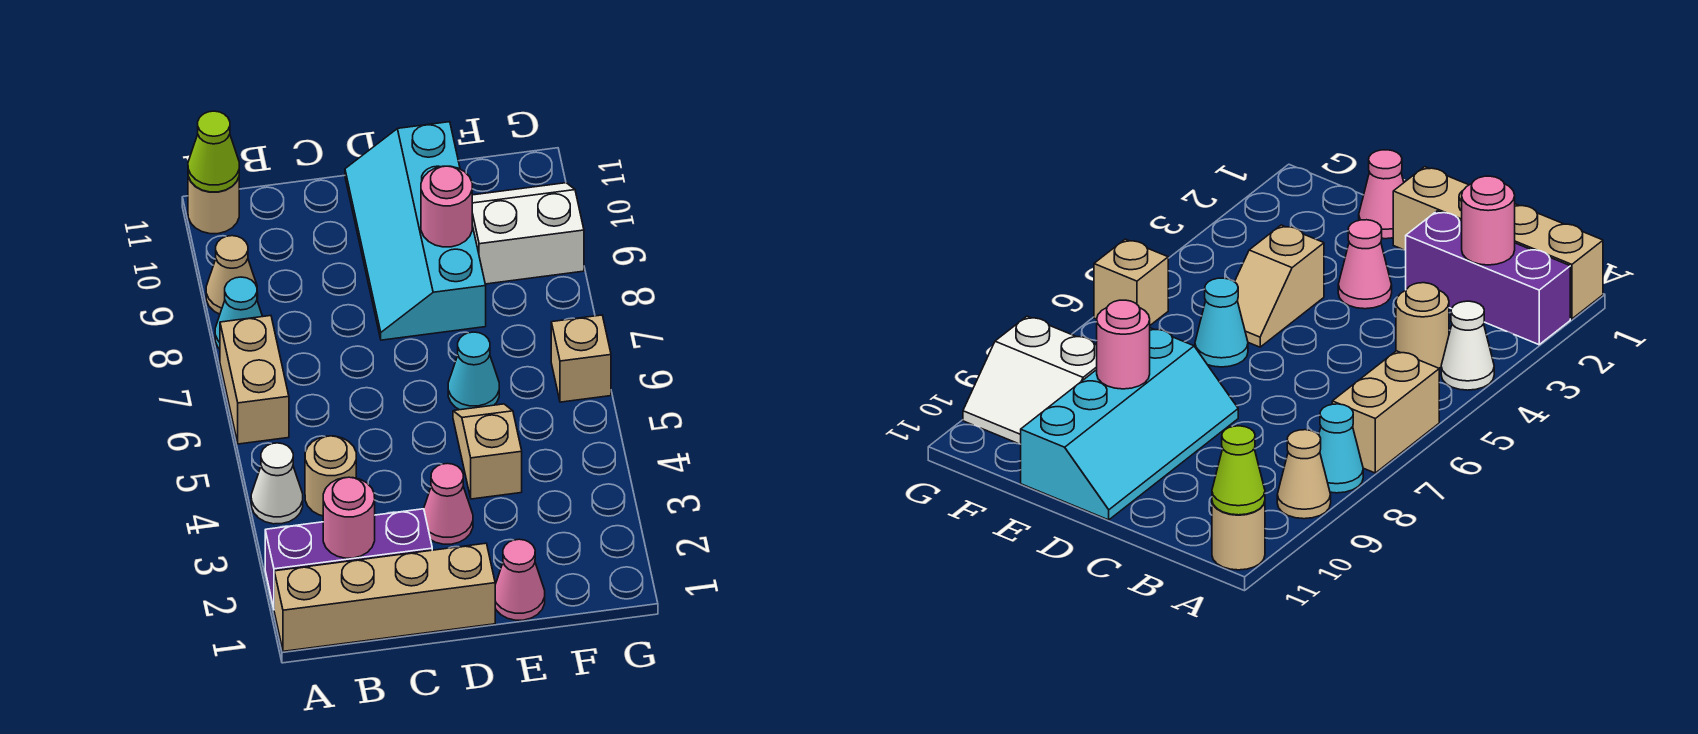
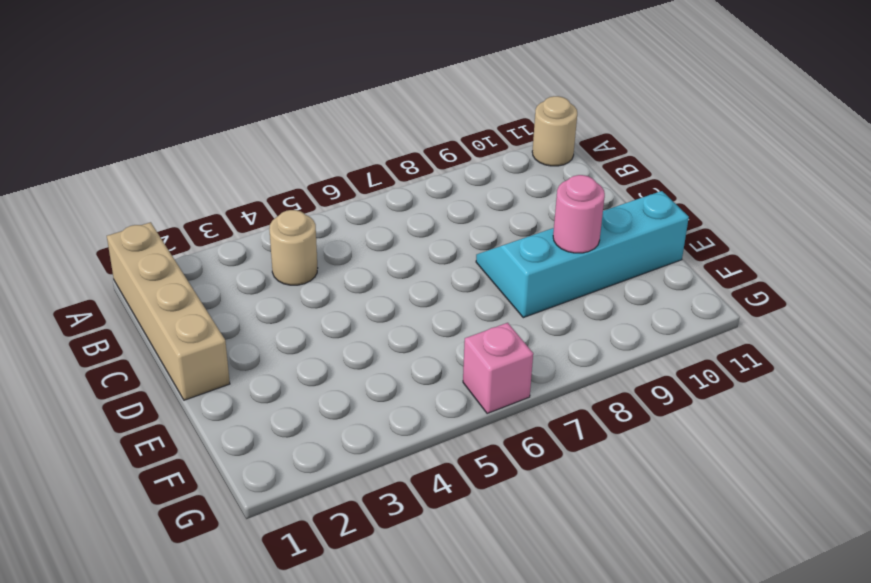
pink 1x1 brick [463,323,533,414] -> tan 1x1 brick [551,315,611,402]
none -> purple 1x3 brick [265,509,432,608]
none -> white 1x1 cone [251,443,303,524]
none -> tan 1x2 brick [220,316,289,444]

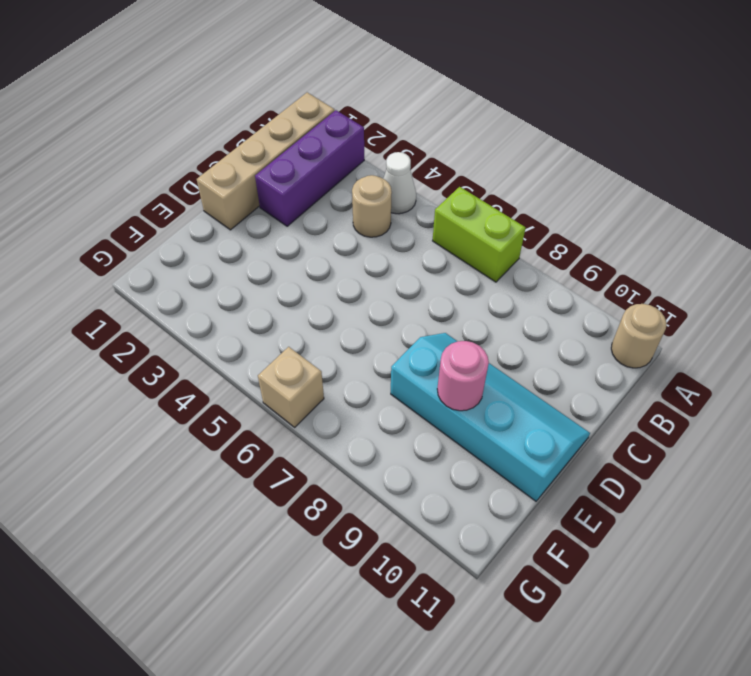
lime 1x2 brick [433,187,526,282] -> tan 1x2 brick [220,316,289,444]
none -> cyan 1x1 cone [215,277,263,349]
none -> tan 1x1 cone [206,236,258,314]
none -> pink 1x1 cone [424,463,473,544]

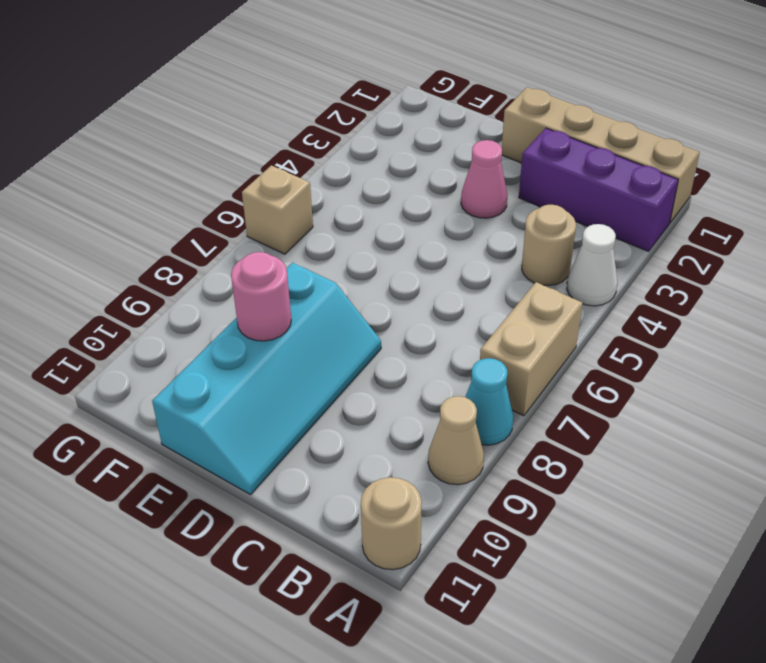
none -> pink 1x1 cone [495,539,545,620]
none -> tan 1x2 slope [453,404,522,499]
none -> cyan 1x1 cone [448,332,499,410]

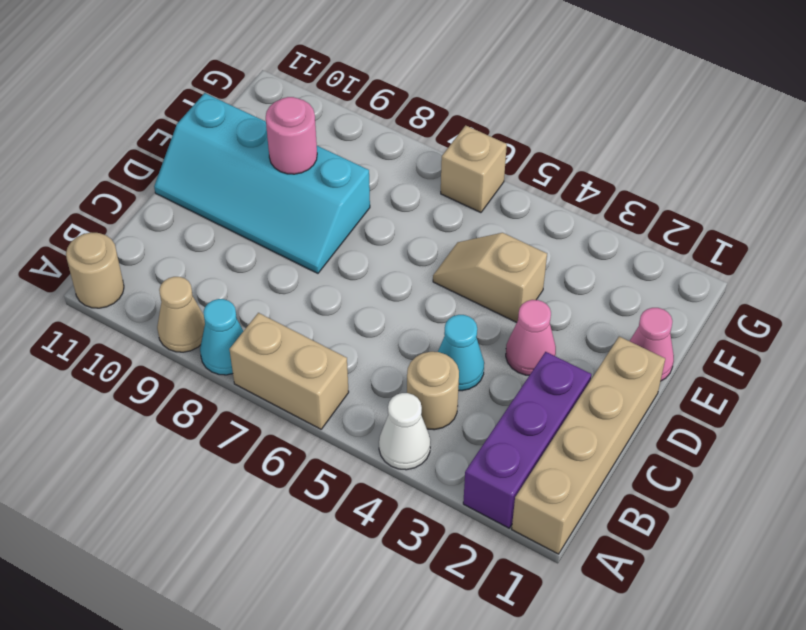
cyan 1x1 cone [438,315,484,391] -> cyan 1x1 cone moved to [448,332,499,410]
none -> white 2x2 slope [472,183,584,284]
none -> lime 1x1 cone [188,111,239,192]
none -> pink 1x1 round brick [323,477,375,558]

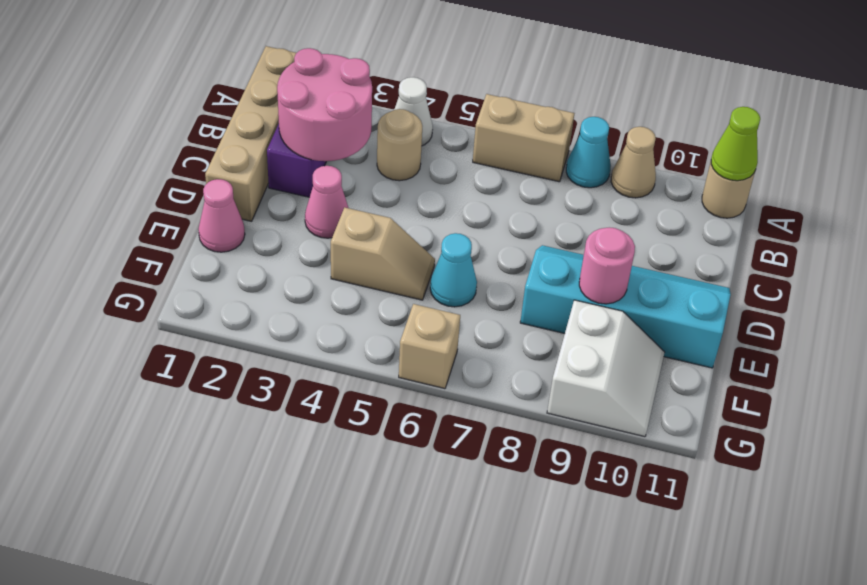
pink 2x2 round brick [277,48,372,161] -> pink 1x1 round brick [323,477,375,558]

